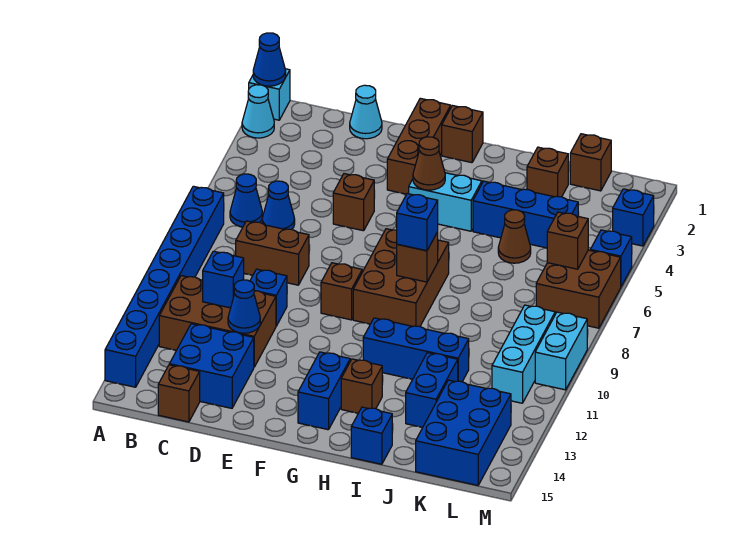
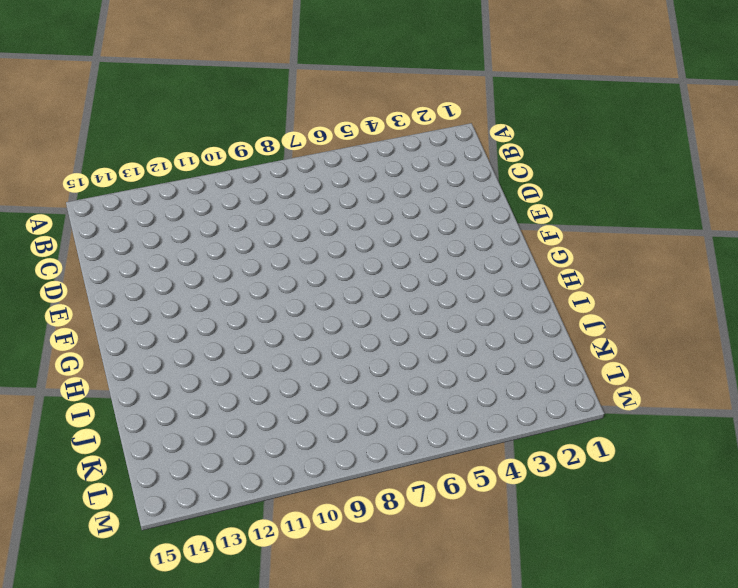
none -> cyan 1x1 brick [249,69,290,120]
none -> cyan 1x1 cone [242,85,274,138]
none -> blue 1x8 brick [105,186,224,387]
none -> blue 1x1 cone [230,174,262,227]

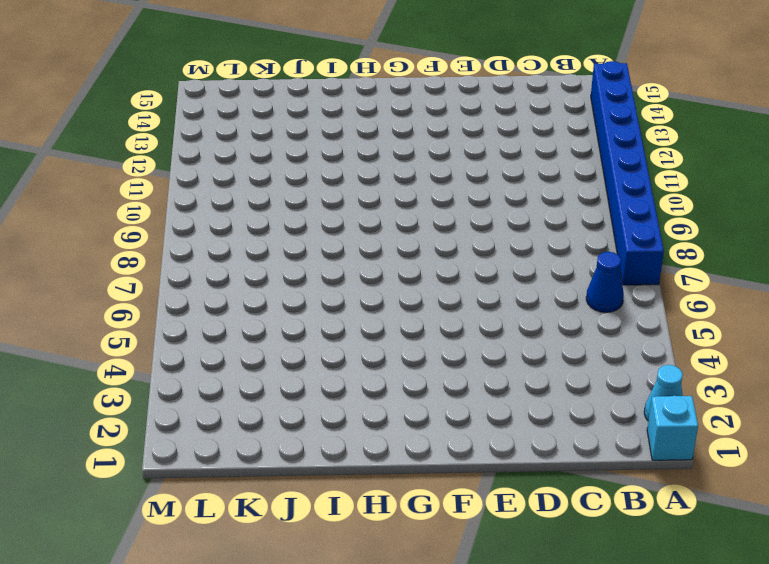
none -> brown 2x3 brick [159,276,276,367]
none -> blue 1x1 cone [262,181,295,230]
none -> brown 1x2 brick [236,221,309,285]
none -> blue 2x2 brick [169,324,254,408]

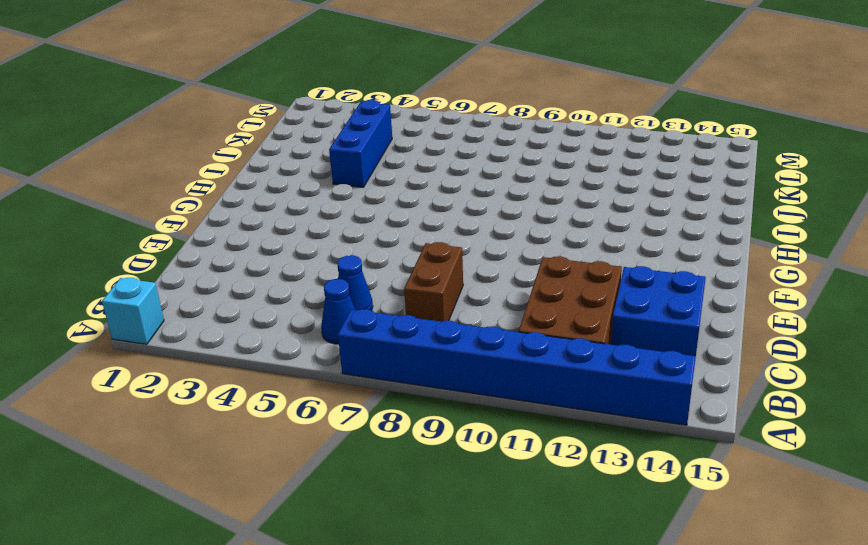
none -> cyan 1x1 cone [242,85,274,138]
none -> brown 1x1 brick [158,365,200,422]
none -> cyan 1x1 cone [350,85,382,139]
none -> blue 1x1 brick [250,269,287,326]

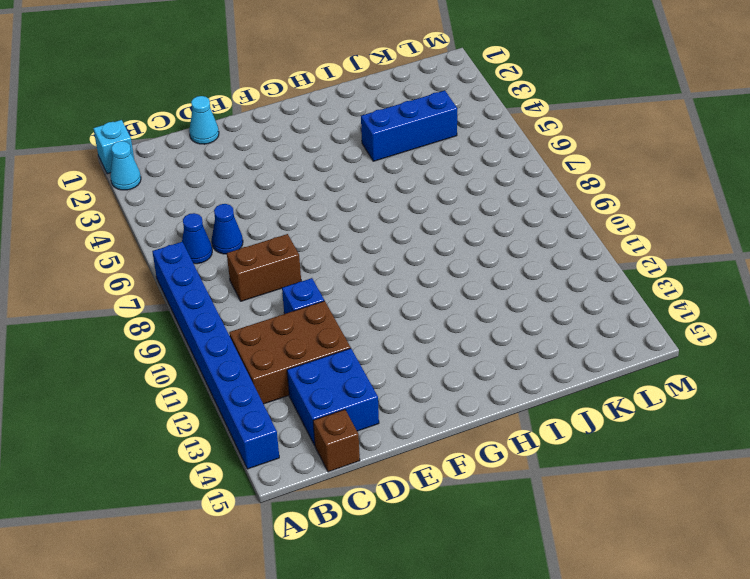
none -> brown 1x1 brick [333,174,374,231]
none -> brown 1x3 brick [387,98,451,194]
none -> brown 1x1 brick [321,263,362,320]
none -> brown 1x1 brick [442,106,483,163]

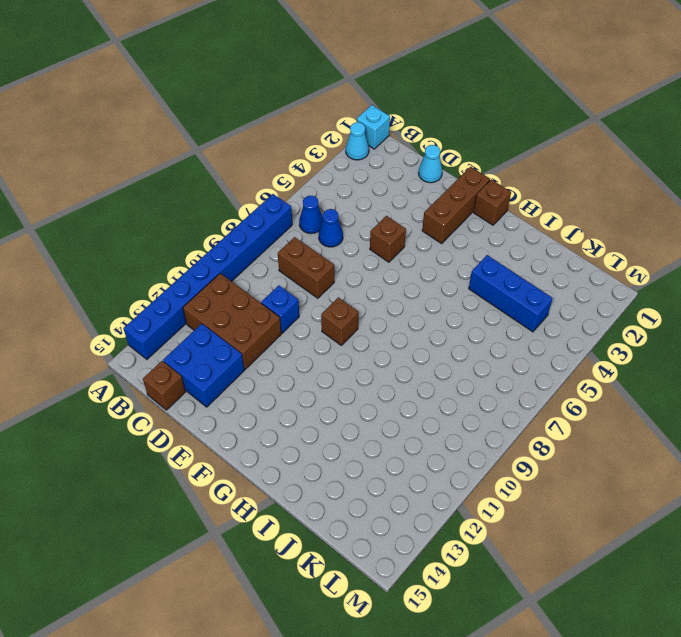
none -> cyan 1x2 brick [409,173,482,231]
none -> brown 2x3 brick [353,229,449,326]
none -> blue 1x2 brick [298,352,350,430]
none -> blue 1x3 brick [363,318,469,382]

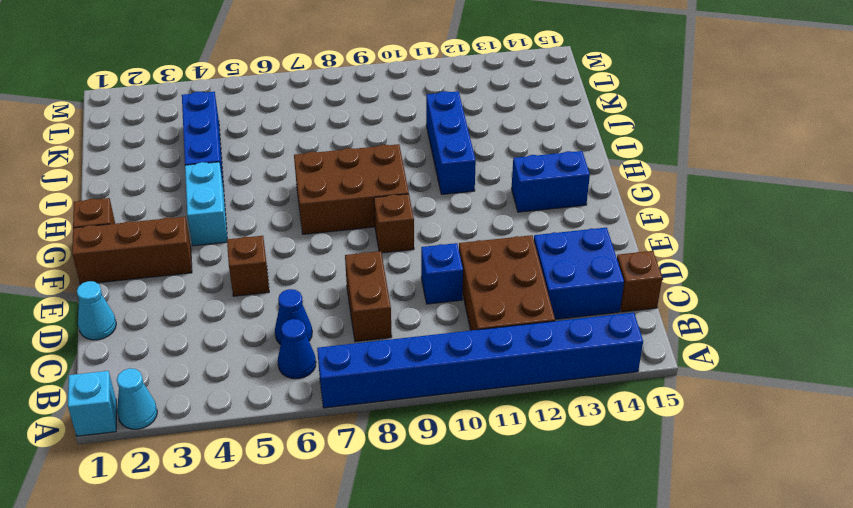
none -> brown 1x1 brick [341,359,382,413]
none -> blue 1x1 brick [351,407,392,464]
none -> brown 1x1 brick [527,147,568,197]
none -> brown 1x1 cone [498,210,531,263]

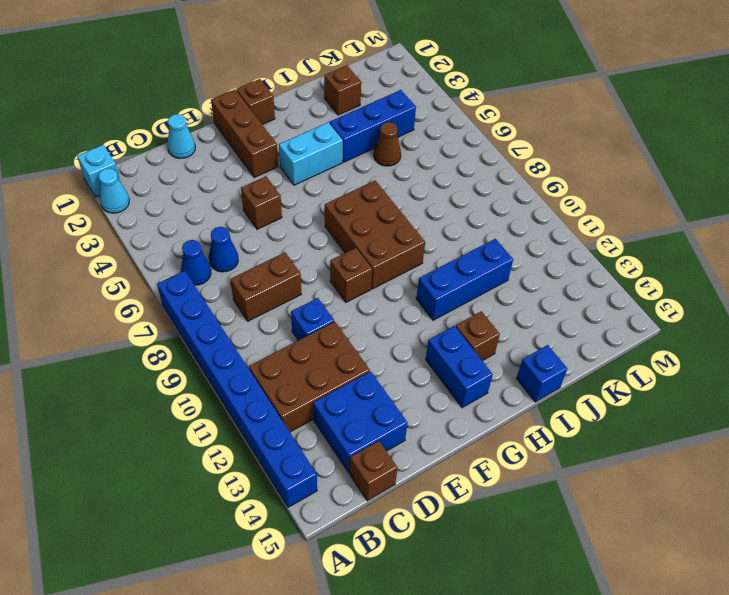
none -> blue 1x2 brick [406,353,458,427]
none -> brown 1x1 brick [570,134,611,191]
none -> blue 2x3 brick [416,380,511,485]
none -> brown 2x2 brick [536,250,621,328]

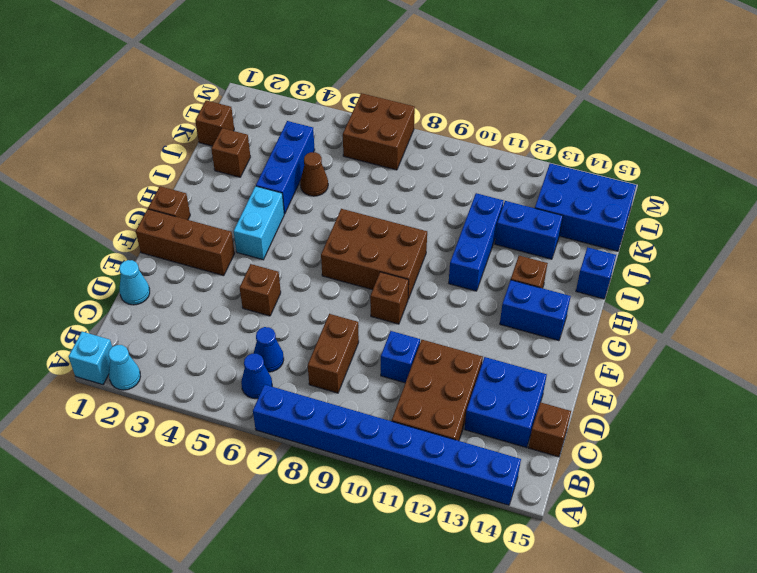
none -> cyan 1x3 brick [492,305,555,403]
none -> blue 1x1 brick [613,189,654,246]
none -> blue 1x1 brick [590,230,632,286]
none -> cyan 1x2 brick [535,312,587,390]

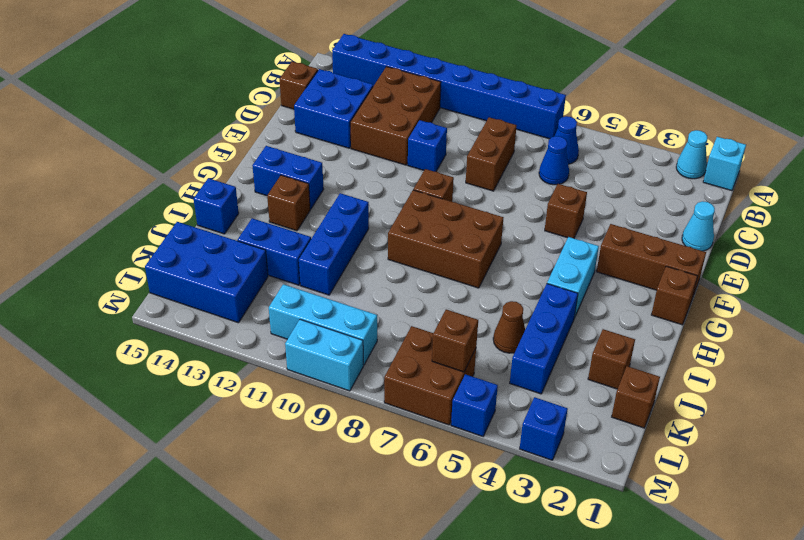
none -> blue 1x1 cone [253,33,286,86]
none -> blue 1x1 brick [203,251,244,308]
none -> blue 1x1 cone [228,280,260,333]
none -> brown 1x1 cone [413,137,445,190]

